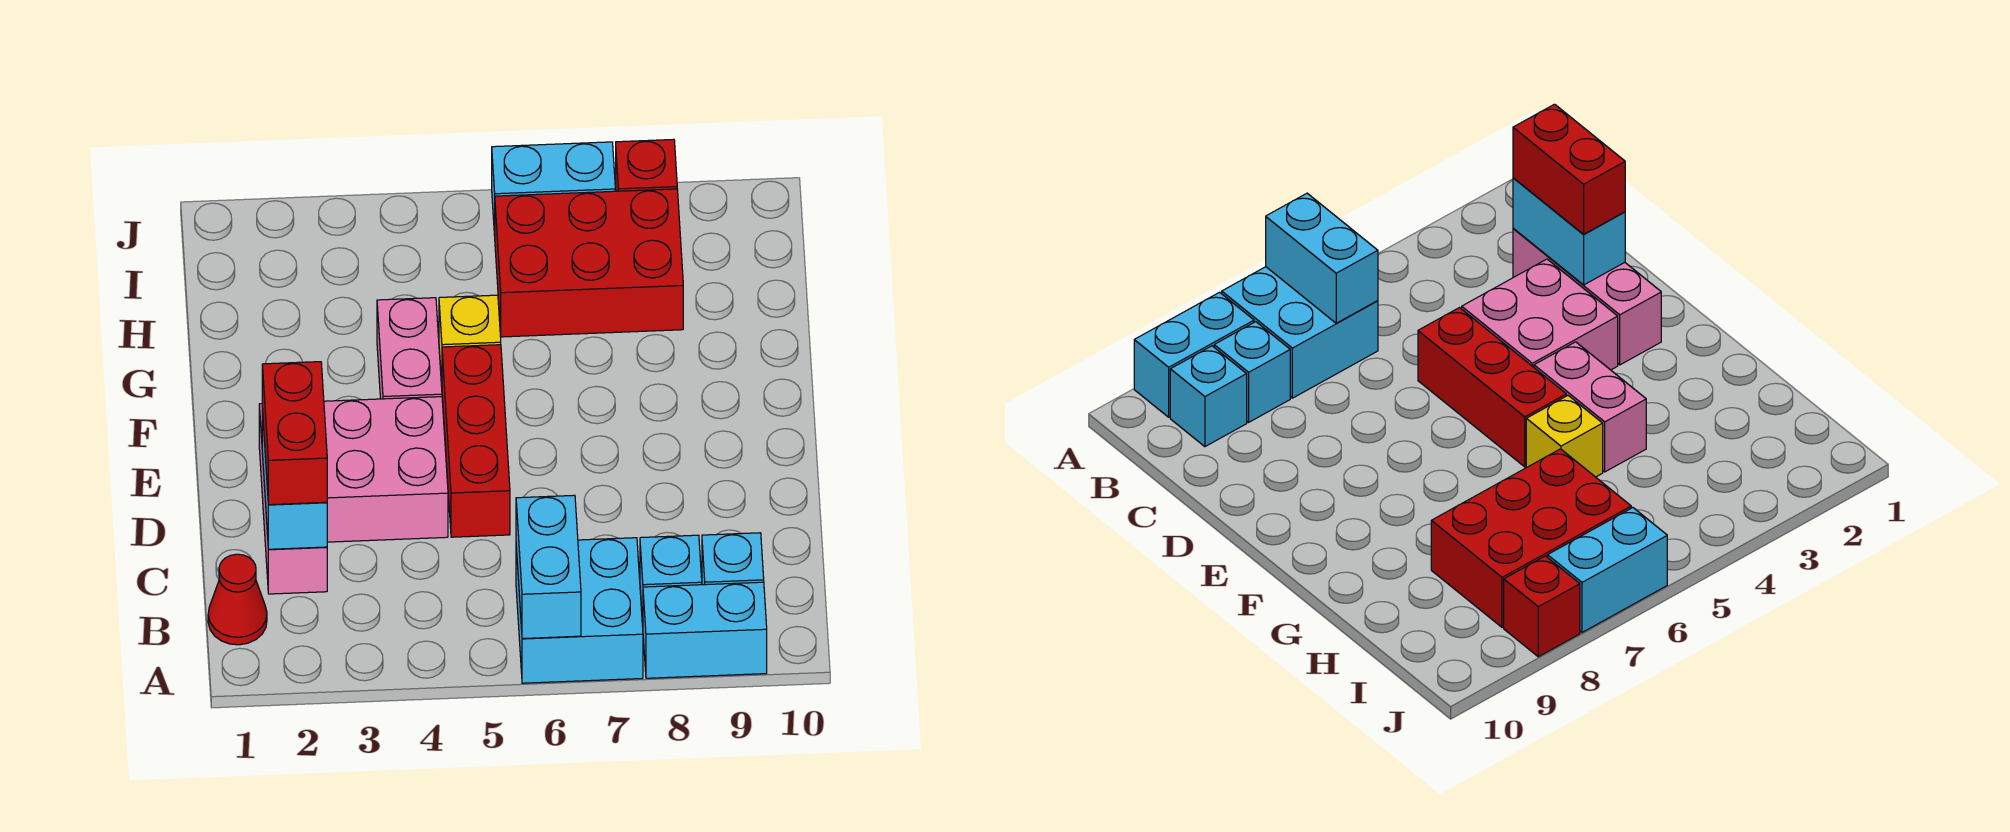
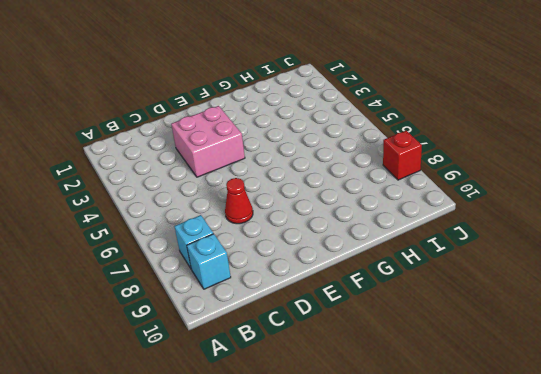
red 1x1 cone [225,178,253,224] -> red 1x1 cone moved to [208,554,267,645]
none -> cyan 2x2 brick [516,538,643,683]
none -> cyan 1x2 brick [643,582,767,678]
none -> pink 1x3 brick [259,404,327,594]

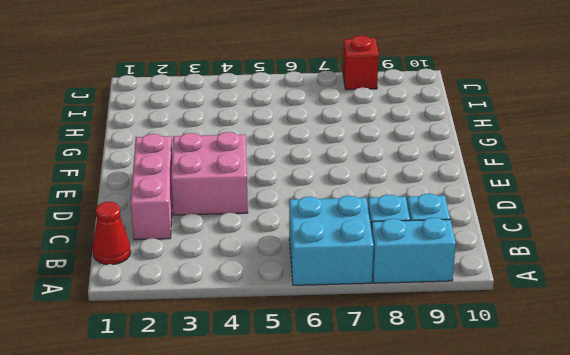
none -> red 1x3 brick [442,345,510,537]
none -> pink 1x2 brick [377,298,442,399]
none -> yellow 1x1 brick [439,295,501,383]

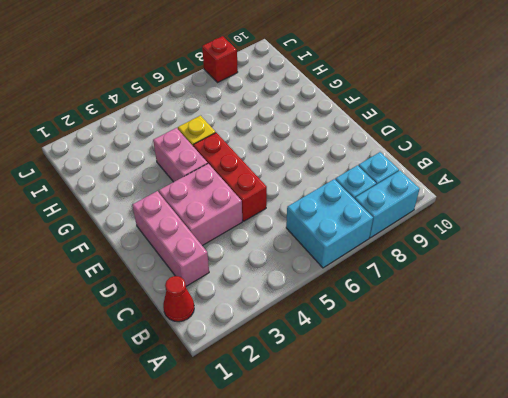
none -> red 2x3 brick [495,189,683,337]
none -> cyan 1x2 brick [492,142,615,236]
none -> cyan 1x2 brick [516,495,581,639]

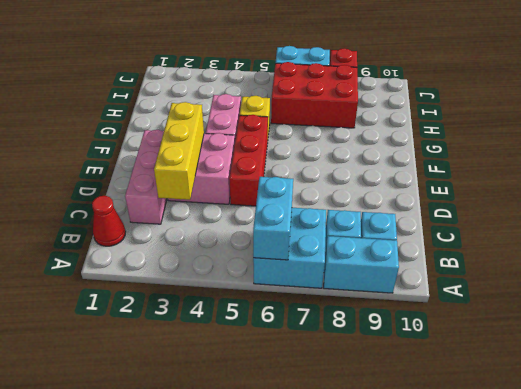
yellow 1x3 brick [154,102,204,200] -> none
none -> cyan 1x2 brick [262,410,327,549]
none -> red 1x2 brick [262,362,327,505]

